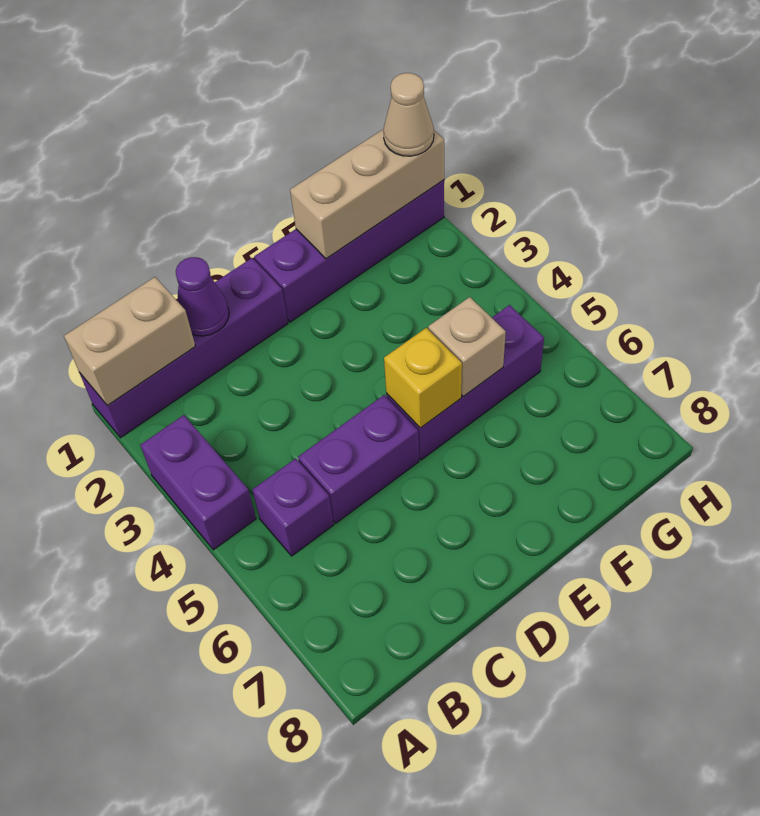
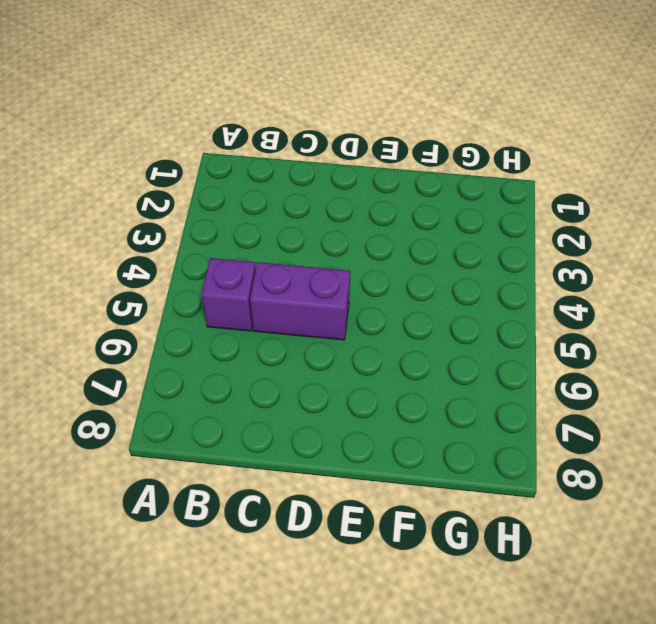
none -> purple 1x4 brick [79,258,288,438]
none -> purple 1x2 brick [140,415,256,550]
none -> purple 1x4 brick [254,180,444,322]

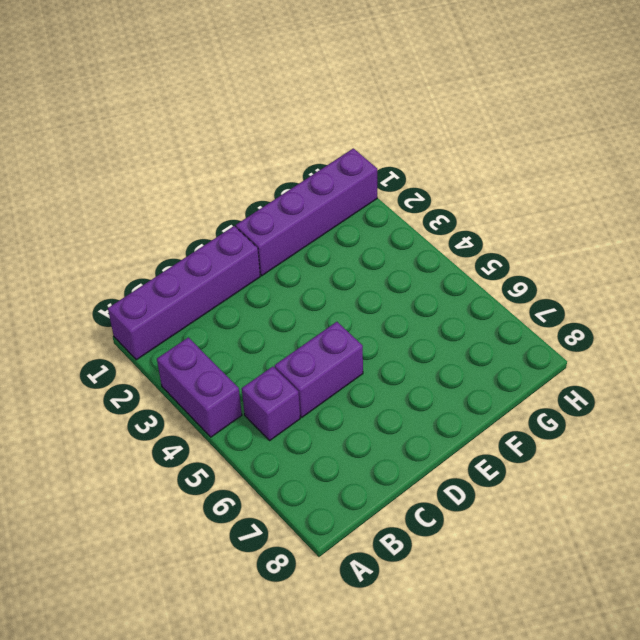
none -> purple 1x3 brick [386,305,544,460]
none -> tan 1x2 brick [64,277,195,406]
none -> purple 1x1 cone [176,257,229,336]

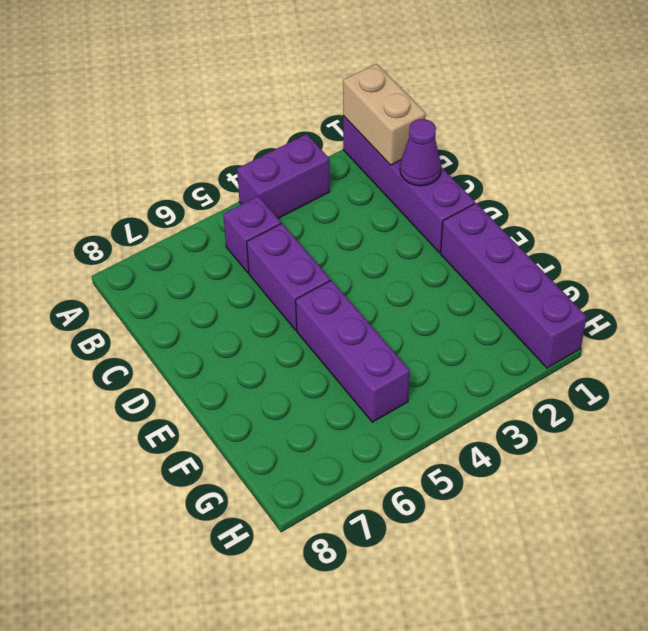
none -> yellow 1x1 brick [384,328,462,428]
none -> tan 1x3 brick [290,129,444,259]
none -> tan 1x1 brick [428,297,506,396]

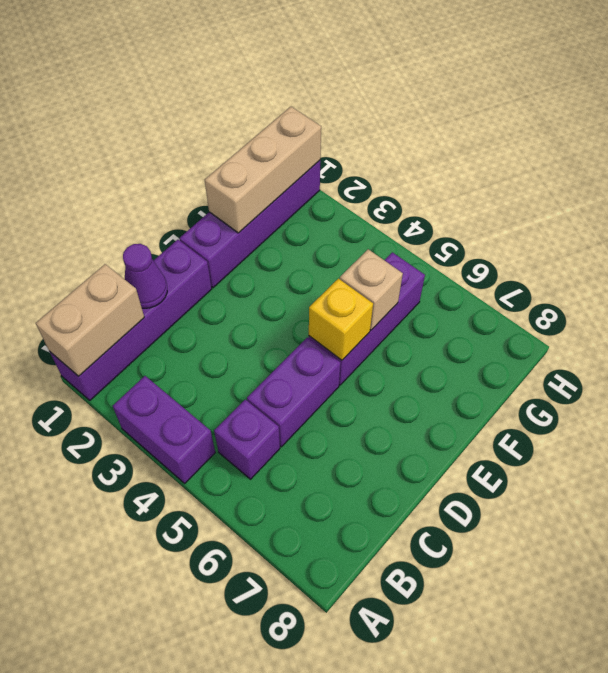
none -> tan 1x1 cone [383,73,434,156]

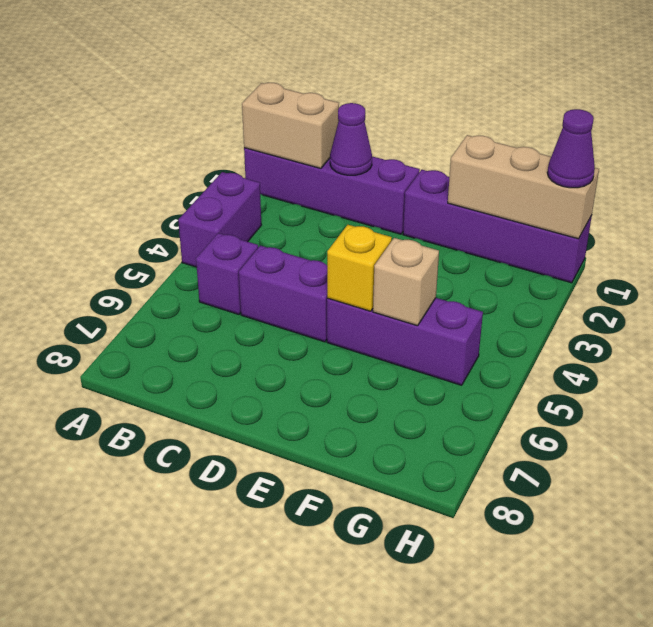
purple 1x1 cone [547,109,595,188] -> tan 1x1 cone [383,73,434,156]

